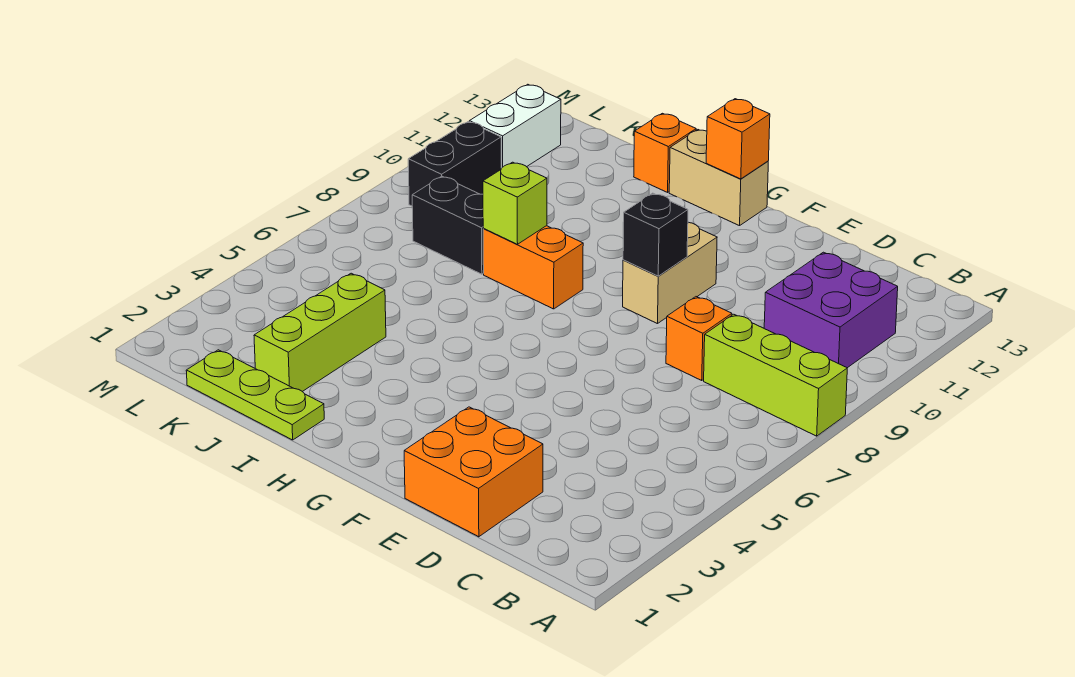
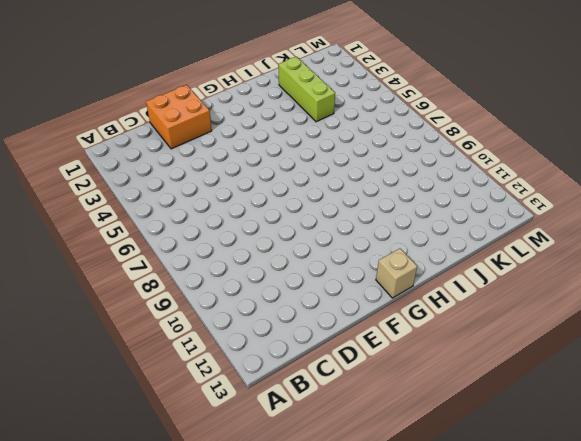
tan 1x1 brick [376,249,417,298] -> tan 1x2 brick [669,130,768,226]
none -> lime 1x3 brick [704,314,847,436]
none -> purple 2x2 brick [764,252,898,368]
none -> orange 1x1 brick [666,297,732,380]

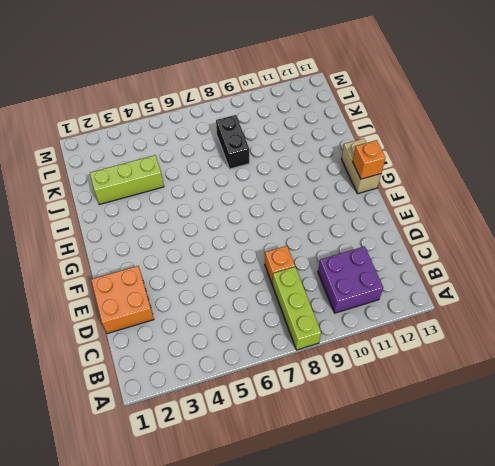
none -> tan 1x2 brick [623,222,717,324]
none -> orange 1x2 brick [483,226,583,309]
none -> lime 1x3 plate [186,350,324,440]

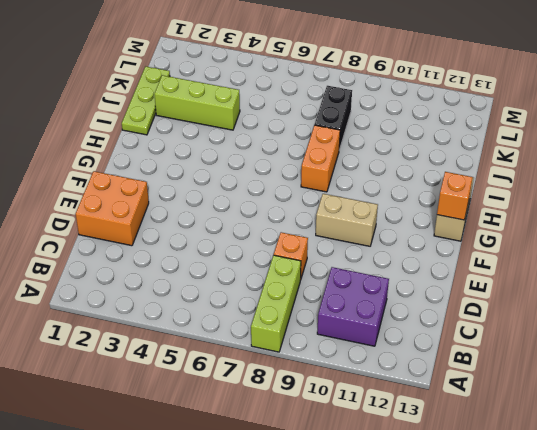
none -> orange 1x1 brick [634,113,696,192]
none -> black 1x2 brick [408,122,501,206]
none -> white 1x2 brick [469,84,561,168]

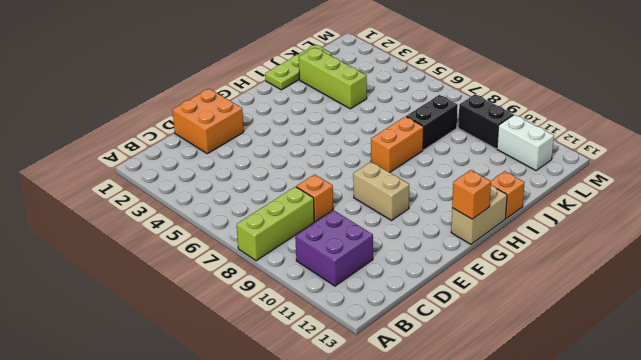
none -> black 1x1 brick [623,193,688,276]
none -> lime 1x1 brick [483,162,547,244]

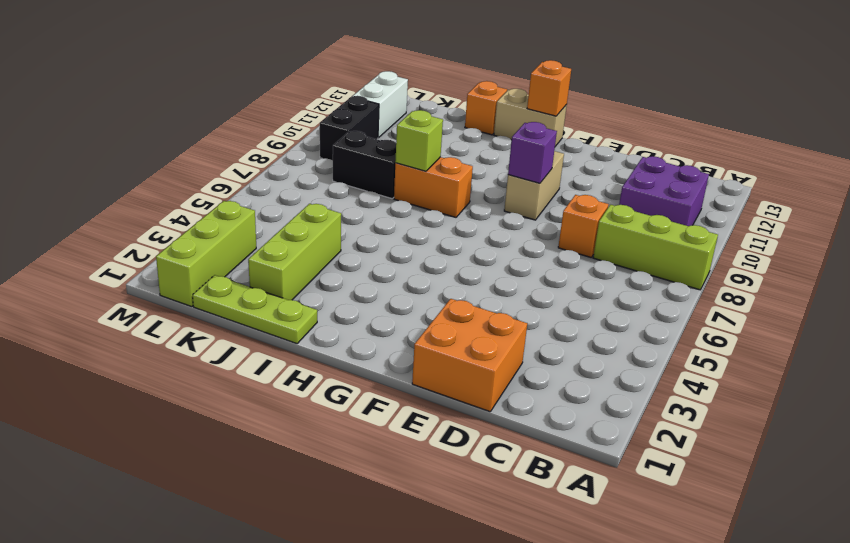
purple 1x1 brick [508,122,557,183] -> black 1x1 brick [623,193,688,276]
lime 1x3 brick [156,201,256,307] -> none

